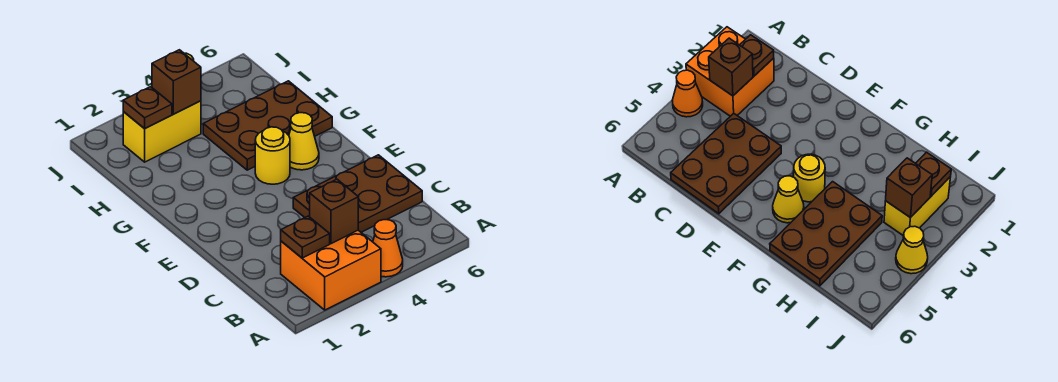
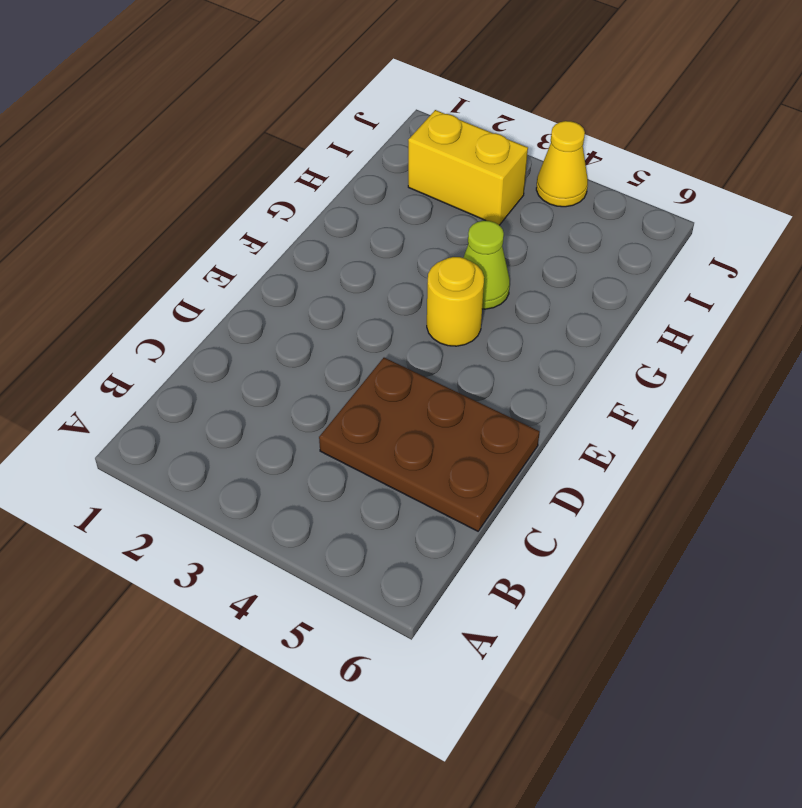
lime 1x1 cone [463,221,510,309] -> brown 2x3 plate [203,81,332,170]
none -> orange 2x2 brick [281,230,381,310]
none -> orange 1x1 cone [373,220,403,277]
none -> yellow 1x1 cone [289,113,319,170]

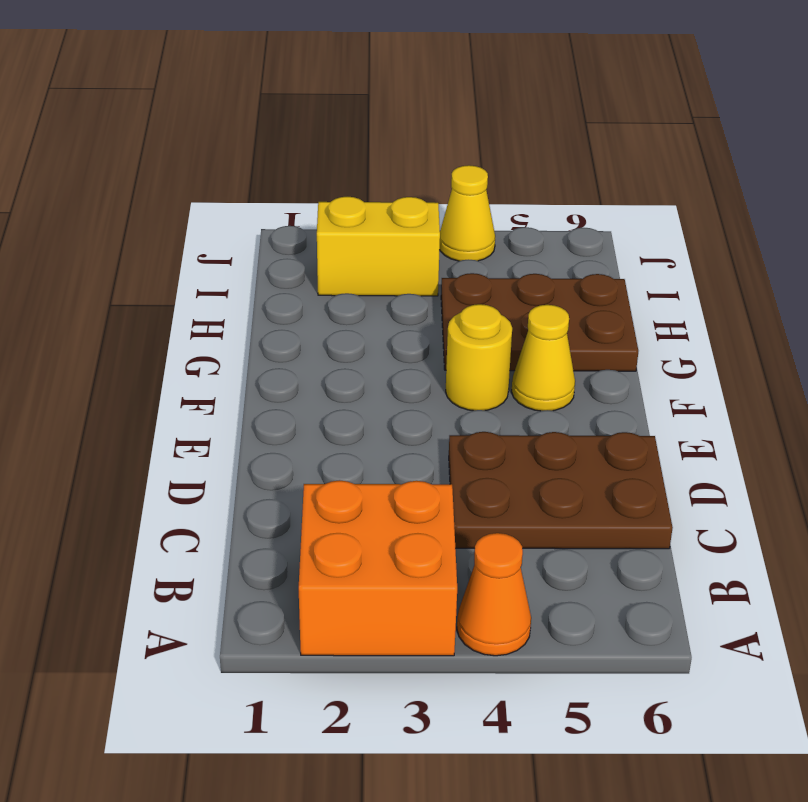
none -> brown 1x1 plate [281,216,330,258]
none -> brown 1x1 brick [310,179,358,244]
none -> brown 1x1 plate [123,87,172,129]

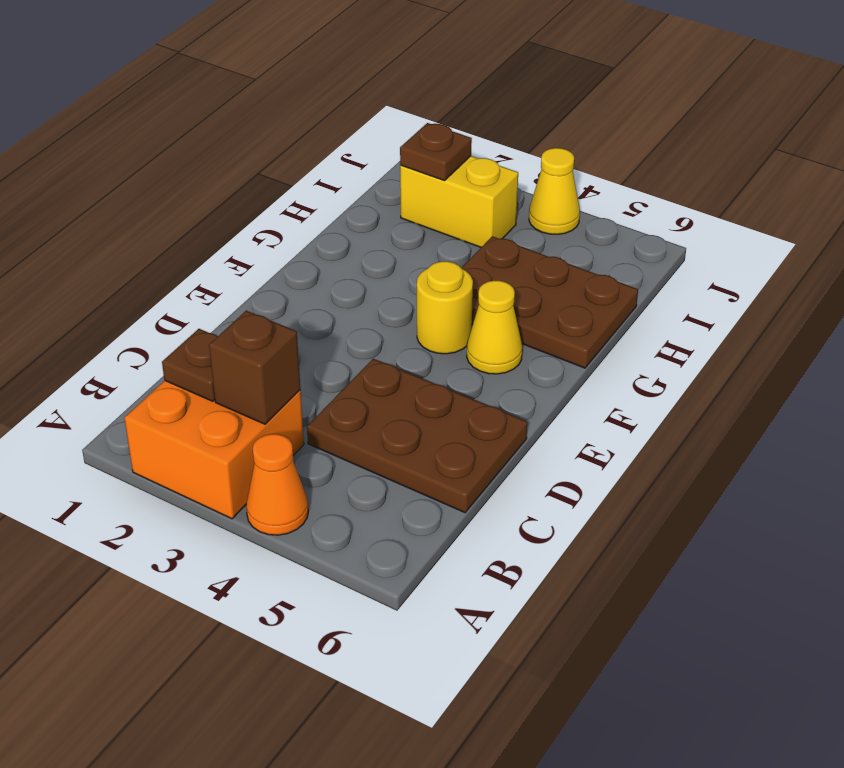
none -> brown 1x1 brick [152,50,201,114]

